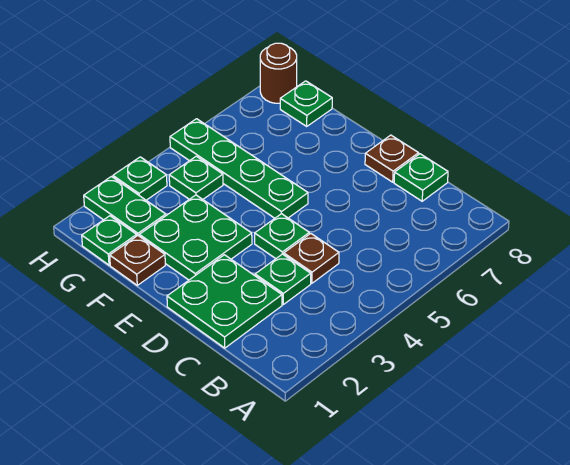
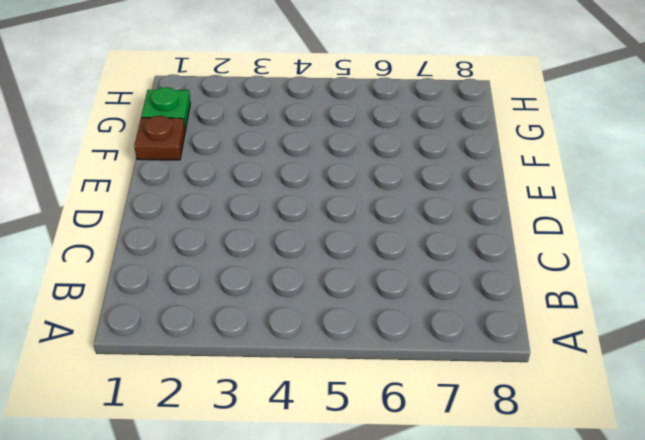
none -> green 2x2 plate [167,255,282,348]
none -> green 1x1 plate [255,254,311,304]
none -> brown 1x1 plate [284,234,339,283]

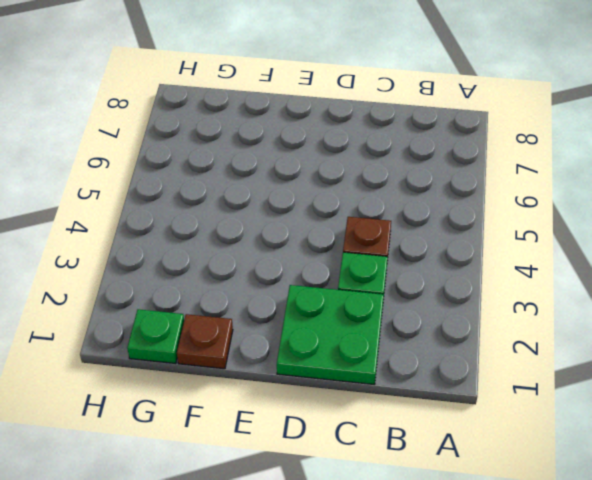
none -> green 1x1 plate [394,154,448,201]
none -> green 1x1 plate [255,214,309,259]
none -> brown 1x1 plate [365,135,419,182]

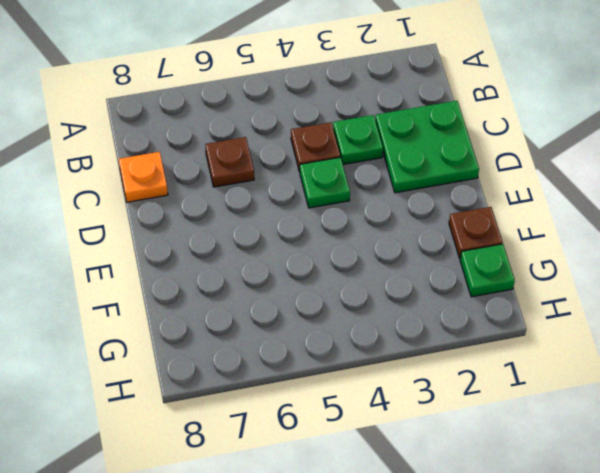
brown 1x1 plate [205,137,254,187] -> brown 1x1 plate moved to [365,135,419,182]
orange 1x1 plate [119,152,168,202] -> green 1x1 plate [394,154,448,201]
none -> green 2x2 plate [139,195,252,280]
none -> green 1x4 plate [170,119,308,218]
none -> green 1x2 plate [84,177,166,236]

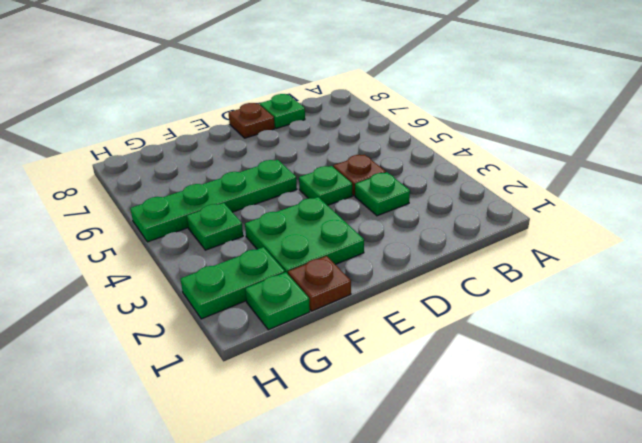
none -> green 2x2 plate [167,255,282,348]
none -> green 1x1 plate [280,81,332,126]
none -> green 1x1 plate [113,157,167,200]

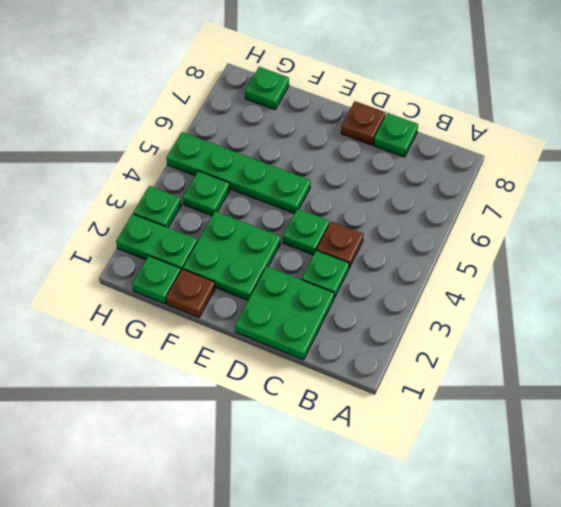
none -> brown 1x1 round brick [260,43,297,103]

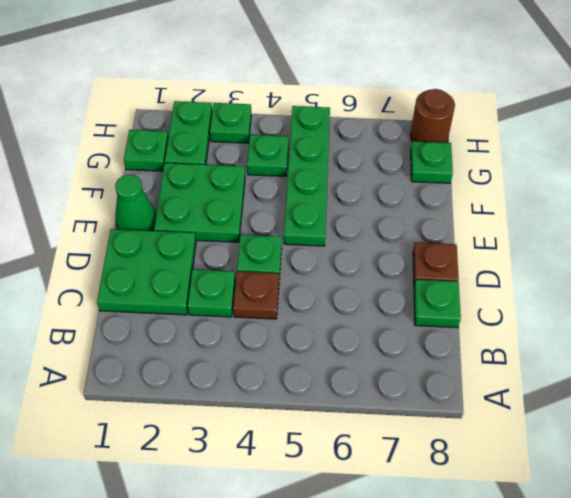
green 1x1 cone [115,175,156,231] -> none
none -> brown 1x1 plate [110,236,165,285]

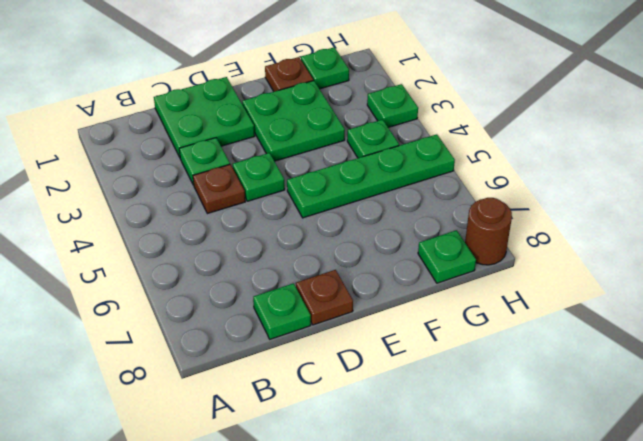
none -> green 1x2 plate [84,177,166,236]

